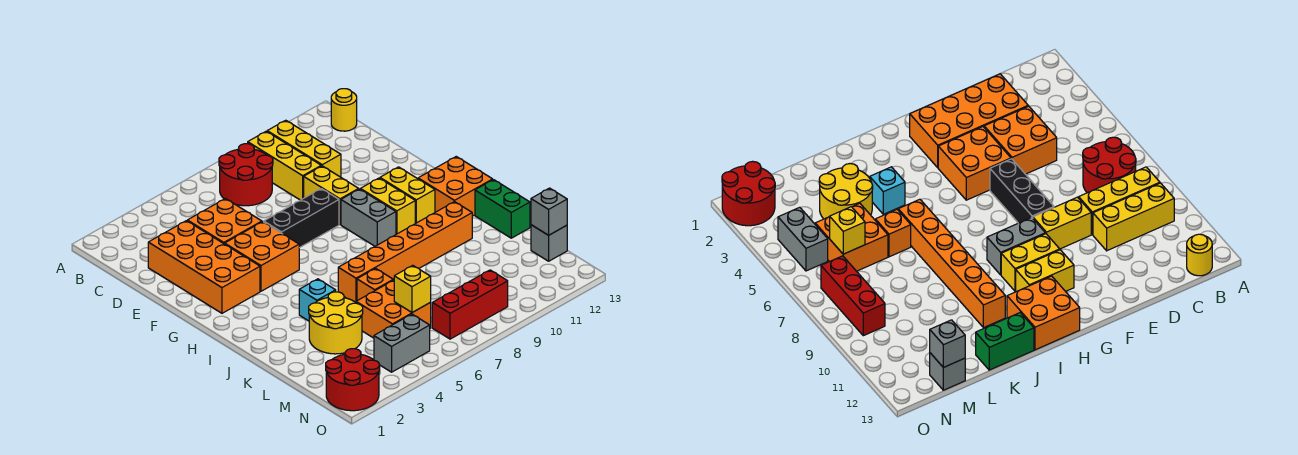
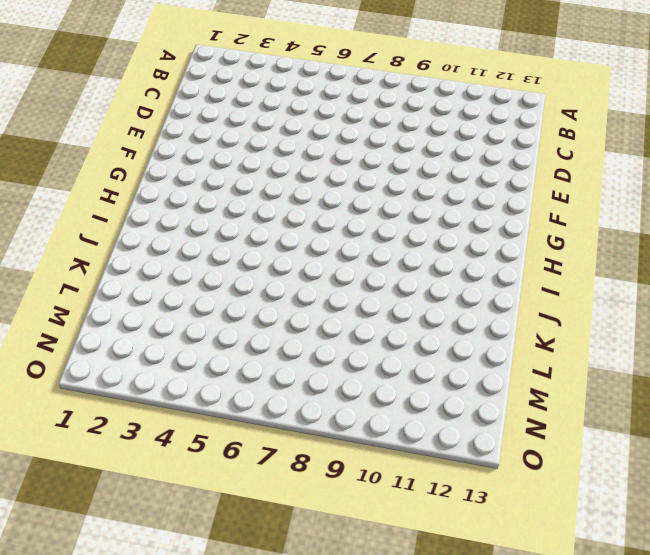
none -> red 2x2 round brick [219,144,273,206]
none -> yellow 1x3 brick [248,131,321,200]
none -> yellow 1x3 brick [267,120,341,177]

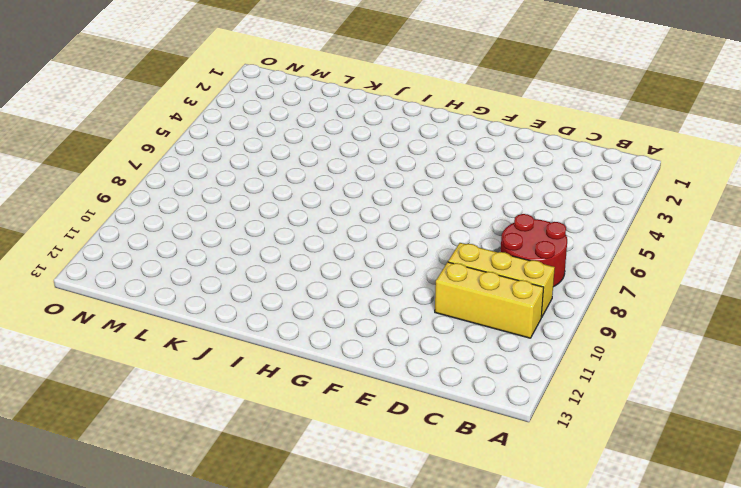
none -> yellow 1x1 round brick [331,89,357,131]
none -> orange 2x4 brick [148,221,260,313]
none -> orange 2x2 brick [187,199,262,244]

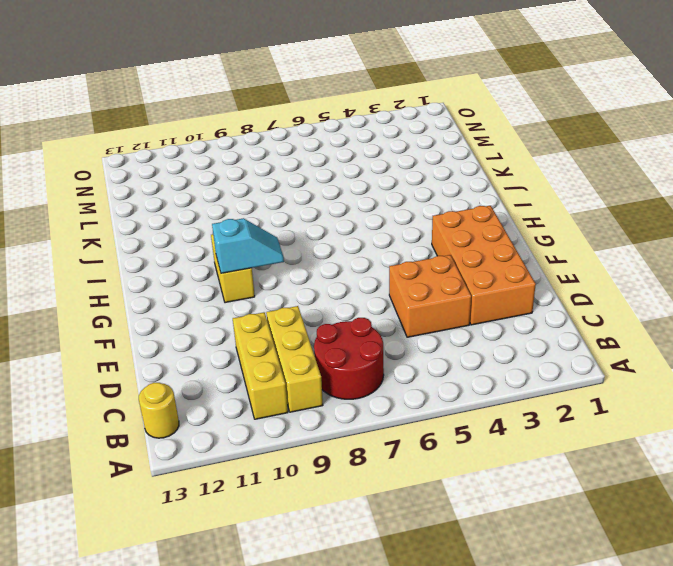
cyan 1x2 slope [212,218,284,273] -> none
none -> yellow 1x2 brick [304,166,359,225]
none -> orange 2x2 brick [225,222,299,291]
none -> black 1x3 brick [264,189,339,248]

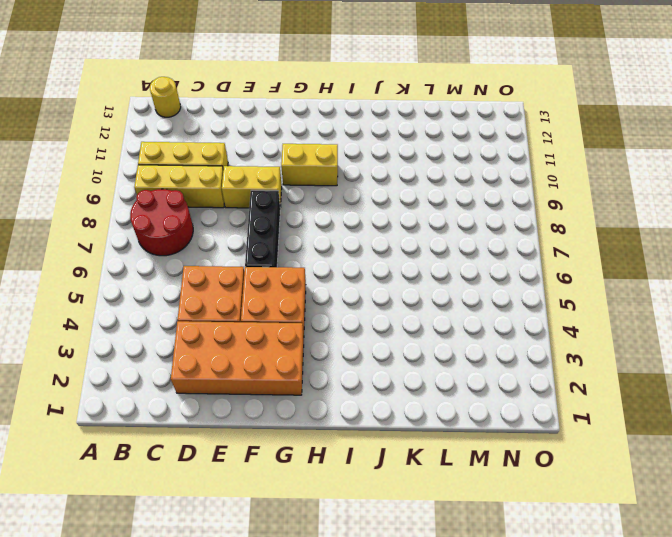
none -> grey 1x2 brick [341,189,396,246]
none -> yellow 1x2 brick [380,167,435,223]
none -> orange 2x2 brick [418,157,493,216]

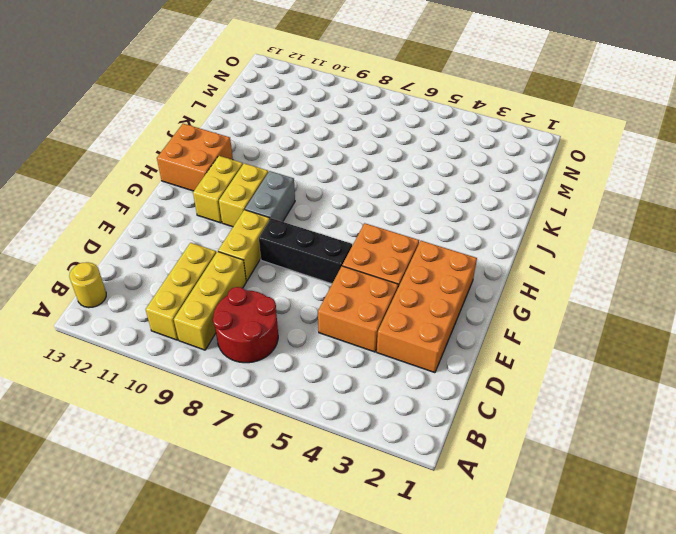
none -> cyan 1x1 brick [299,279,336,321]
none -> orange 1x6 brick [338,202,472,302]
none -> green 1x2 brick [475,180,530,238]

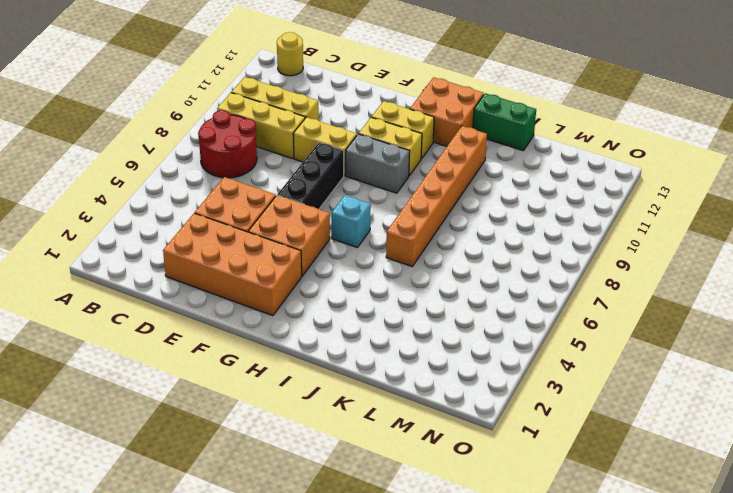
cyan 1x1 brick [332,195,371,248] -> cyan 1x1 brick moved to [299,279,336,321]
none -> yellow 2x2 round brick [309,292,363,354]
none -> orange 1x1 brick [357,268,393,301]
none -> orange 2x2 brick [356,280,431,338]

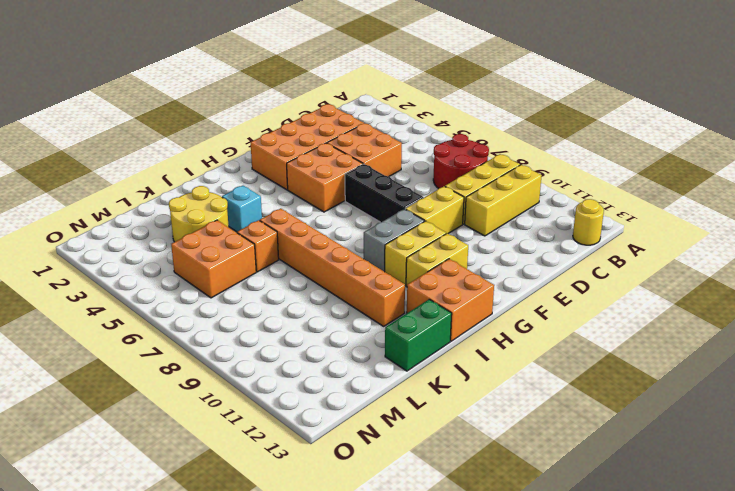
none -> grey 1x1 brick [531,225,567,261]
none -> red 2x2 round brick [326,349,379,411]
none -> grey 1x2 brick [374,314,430,372]

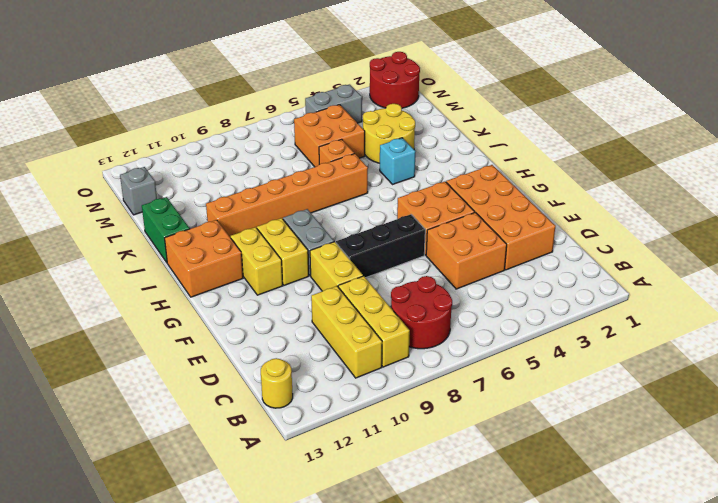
none -> red 1x3 brick [432,270,508,339]
none -> yellow 1x1 brick [394,265,431,312]
none -> grey 1x1 brick [531,188,567,235]

